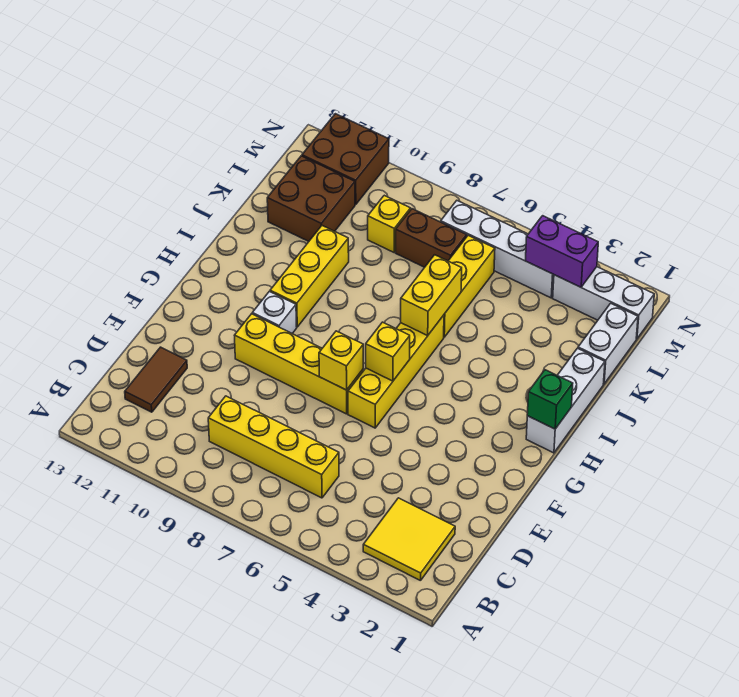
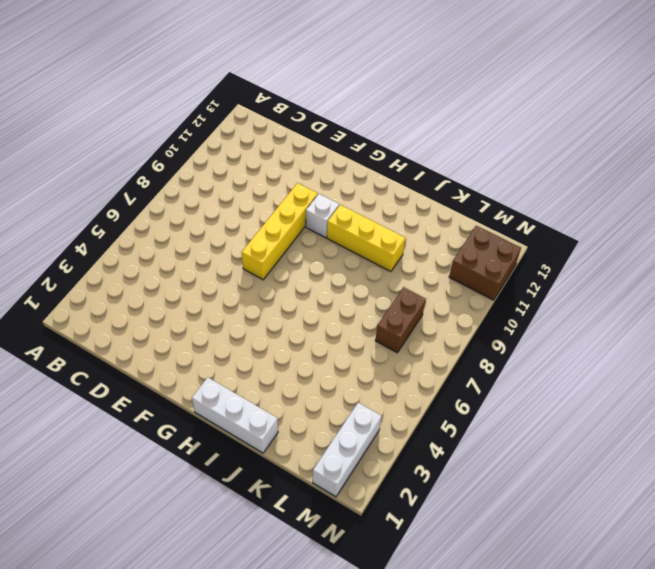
none -> yellow 2x2 tile [363,498,455,581]
none -> yellow 1x4 brick [208,396,339,498]
none -> brown 1x2 tile [125,347,187,412]

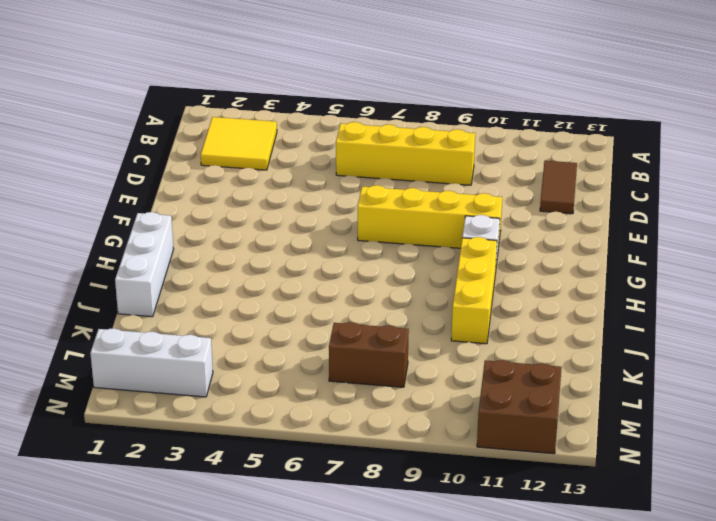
none -> yellow 1x4 brick [348,315,444,428]
none -> yellow 1x3 brick [444,235,495,337]
none -> white 1x2 brick [578,303,638,384]

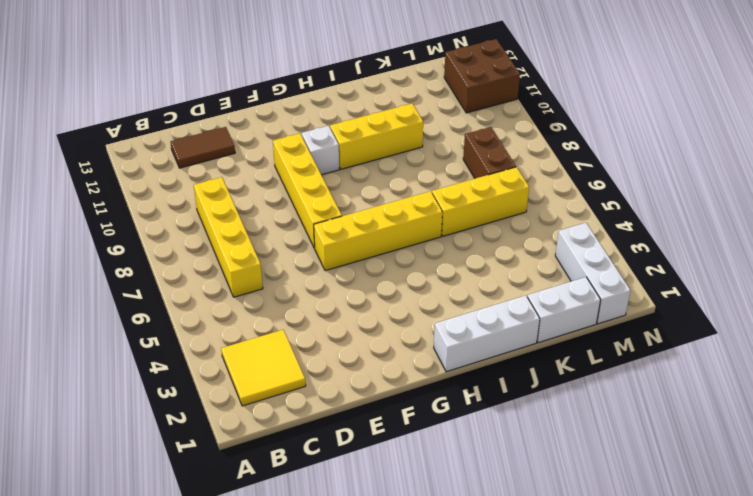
none -> brown 2x2 brick [267,156,355,241]
none -> yellow 1x1 brick [368,195,411,252]
none -> white 1x4 brick [441,201,554,298]

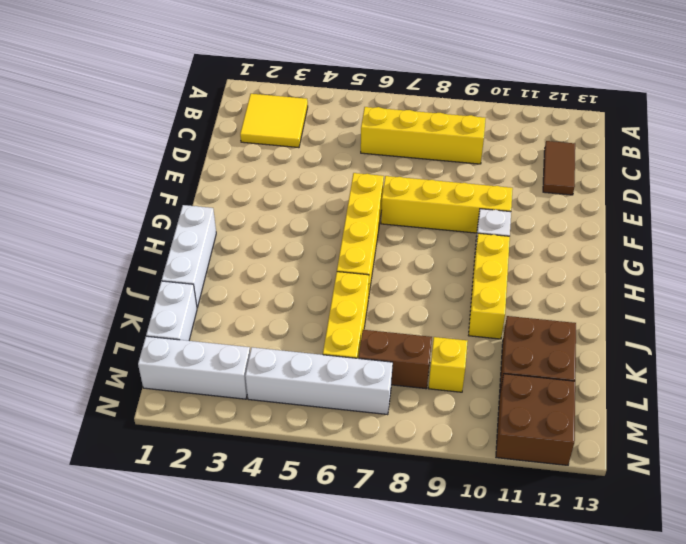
none -> yellow 1x1 brick [319,331,363,390]
none -> yellow 1x1 brick [366,322,410,381]
none -> green 1x1 brick [527,370,573,429]

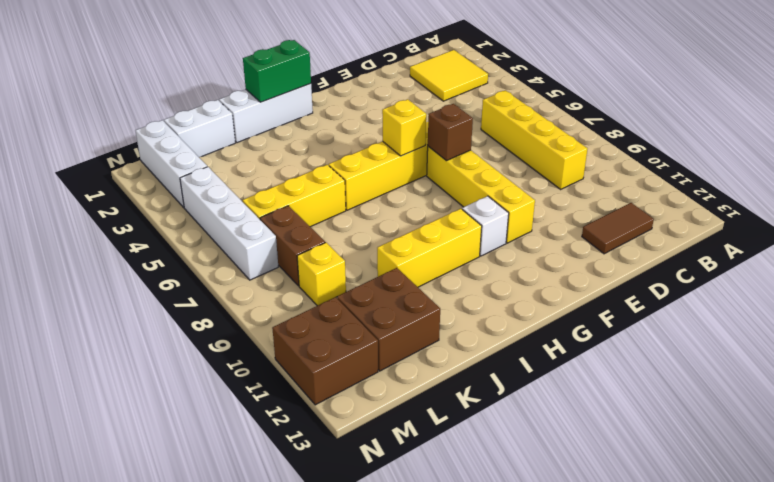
brown 1x1 brick [428,104,473,161] -> yellow 1x1 brick [319,331,363,390]
green 1x2 brick [243,40,311,102] -> green 1x1 brick [527,370,573,429]
none -> yellow 1x2 brick [401,255,462,336]
none -> purple 1x2 brick [525,216,598,287]

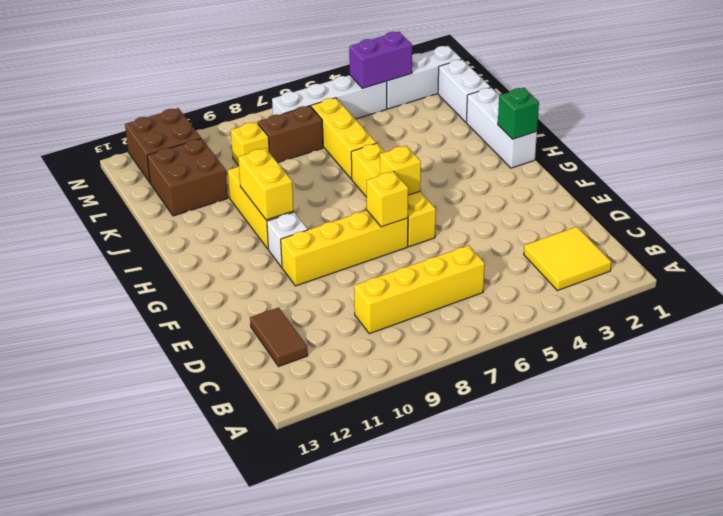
yellow 1x2 brick [238,148,294,220] -> yellow 1x2 brick moved to [401,255,462,336]

